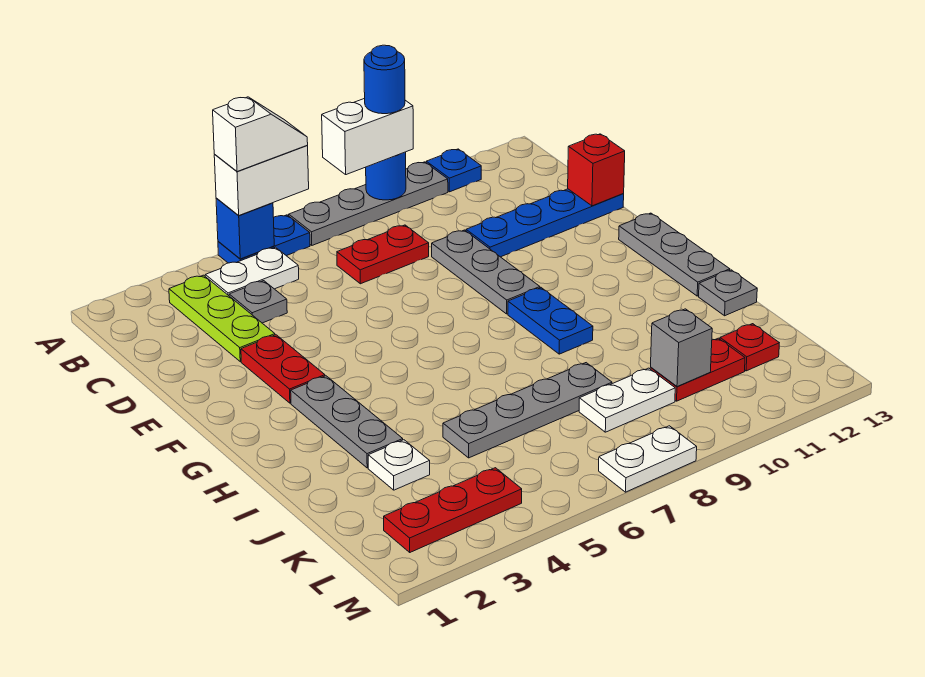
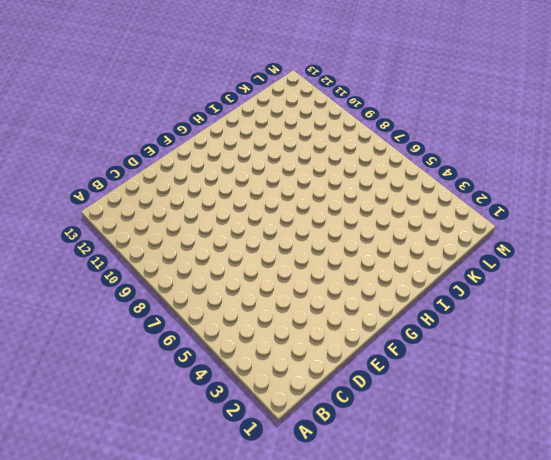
none -> blue 1x2 plate [218,215,310,263]
none -> grey 1x4 plate [289,162,448,245]
none -> blue 1x1 plate [426,149,481,192]

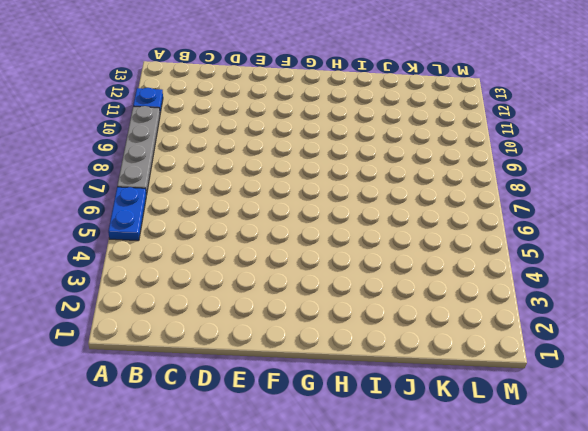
none -> lime 1x3 plate [169,275,275,362]
none -> white 1x2 plate [205,247,299,296]
none -> grey 1x1 plate [229,281,287,323]

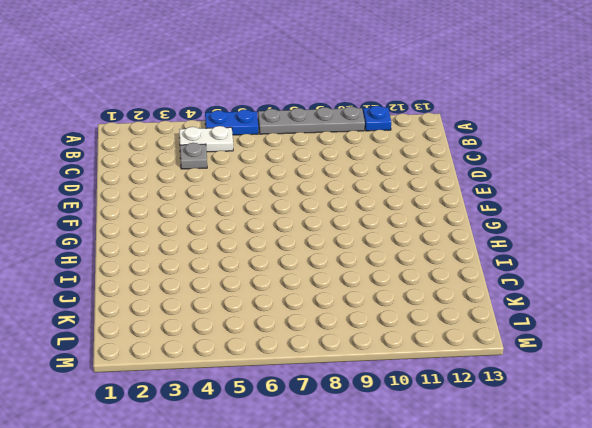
none -> lime 1x3 plate [169,275,275,362]
none -> red 1x2 plate [337,225,429,284]
none -> grey 1x3 plate [432,230,540,314]

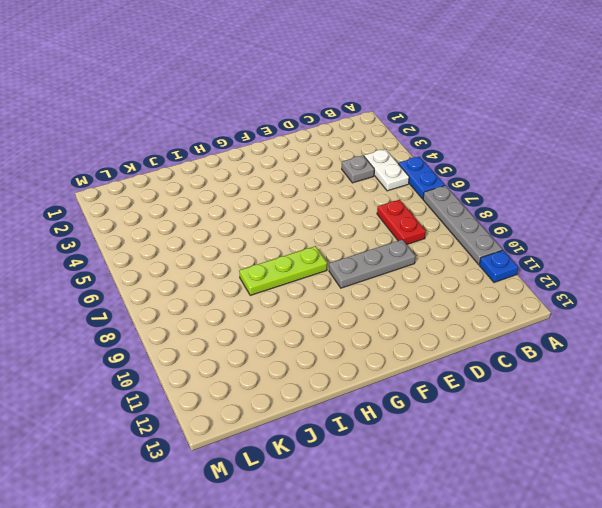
lime 1x3 plate [239,246,327,295] -> lime 1x3 plate moved to [169,275,275,362]
none -> blue 1x4 plate [466,189,624,257]
none -> red 1x2 plate [241,335,325,403]
none -> grey 1x3 plate [619,213,730,296]

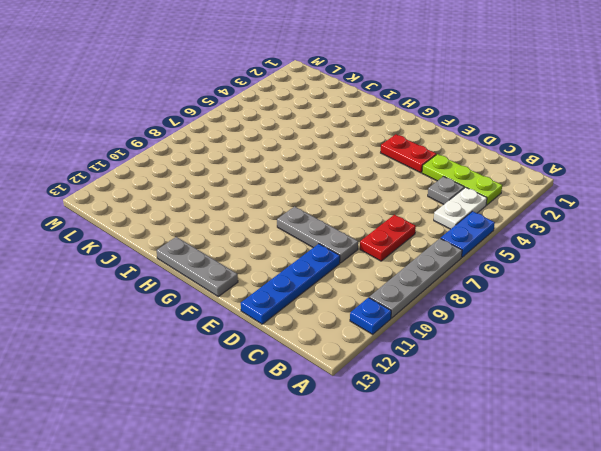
none -> grey 1x3 plate [291,376,403,468]
none -> blue 1x2 plate [508,288,593,354]
none -> grey 1x1 plate [699,270,757,316]

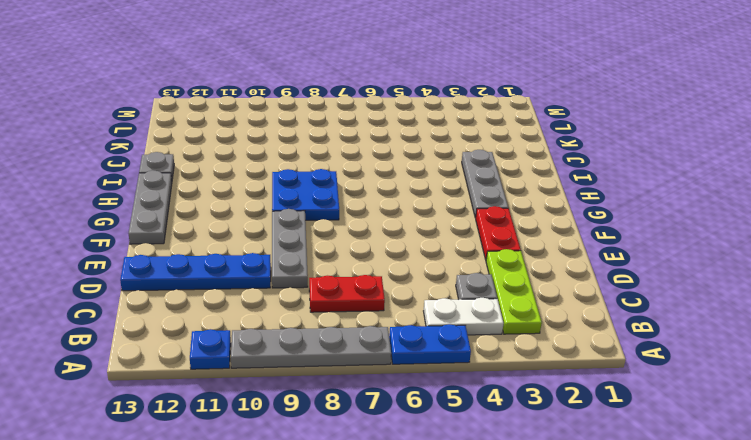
blue 2x2 plate [272,169,339,220] -> blue 1x2 plate [508,288,593,354]
none -> white 1x1 plate [368,440,430,490]
none -> grey 1x4 plate [443,363,612,458]
none -> white 1x2 plate [579,368,675,432]

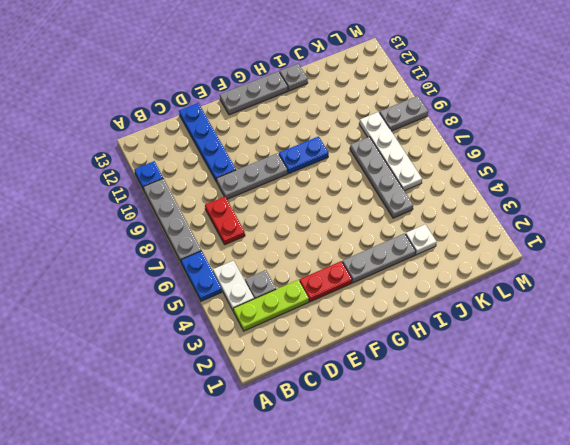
white 1x4 plate [359,112,422,191] -> white 1x2 plate [579,368,675,432]
grey 1x2 plate [379,96,428,131] -> none
none -> red 1x2 plate [650,338,745,401]
none -> red 1x1 plate [720,324,779,371]
none -> red 1x3 plate [384,468,522,552]

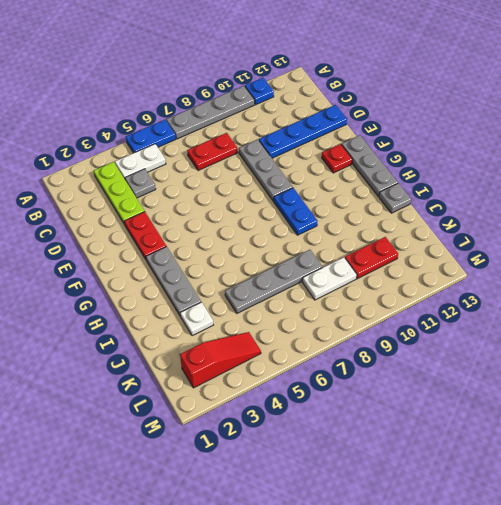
red 1x1 plate [322,144,352,173] -> red 1x1 plate moved to [720,324,779,371]
red 1x3 slope [180,332,261,388] -> red 1x3 plate [384,468,522,552]
none -> white 1x2 plate [599,426,697,492]
none -> blue 1x1 brick [216,198,274,259]
none -> blue 1x1 round brick [366,152,406,200]

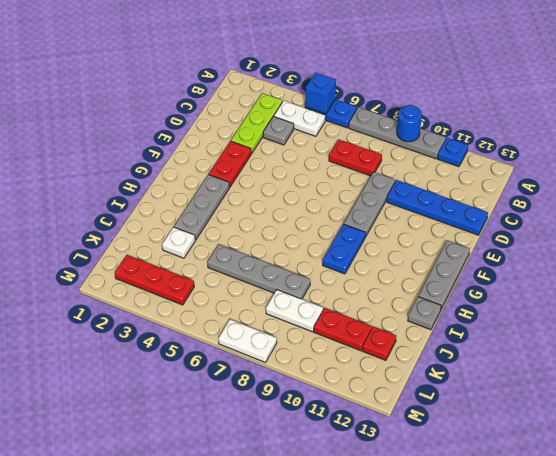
none -> red 1x1 brick [568,134,625,206]
none -> grey 1x1 brick [651,309,712,387]
none -> white 1x2 brick [214,146,309,216]

